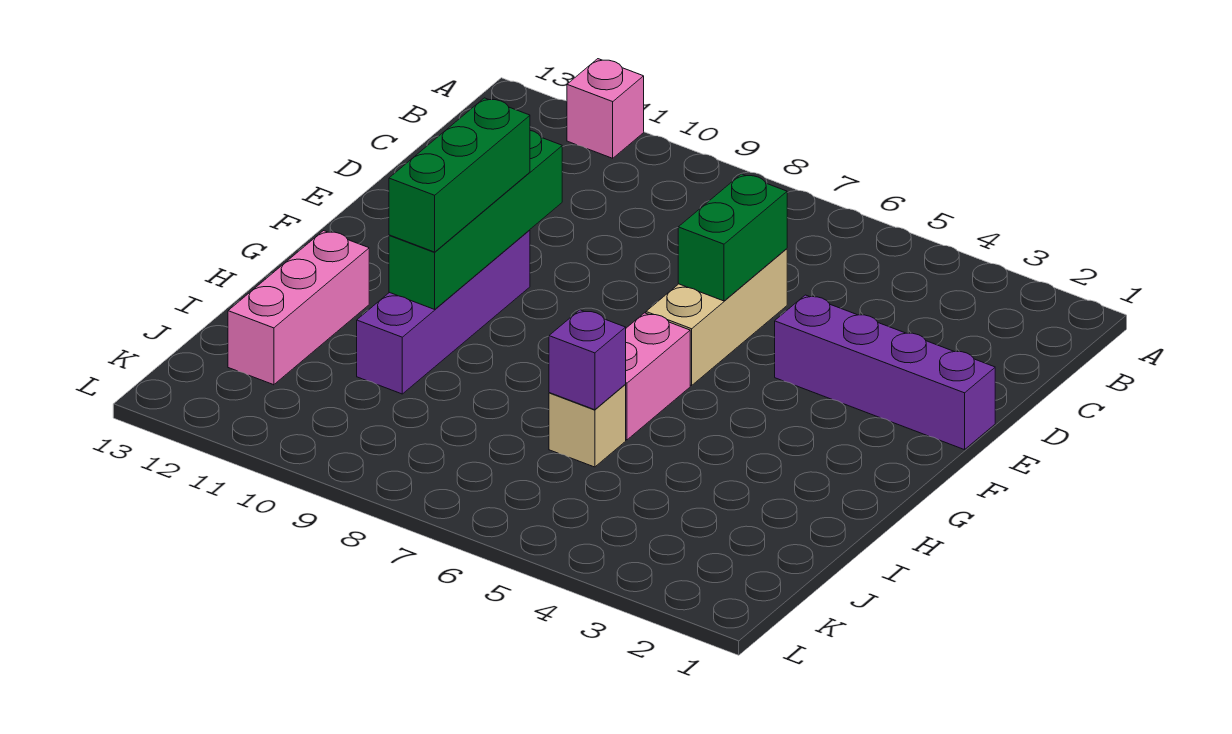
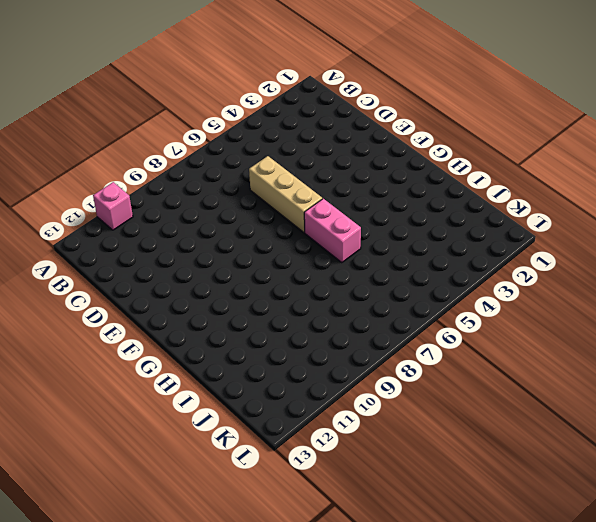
none -> purple 1x4 brick [775,295,995,450]
none -> purple 1x4 brick [357,230,530,394]

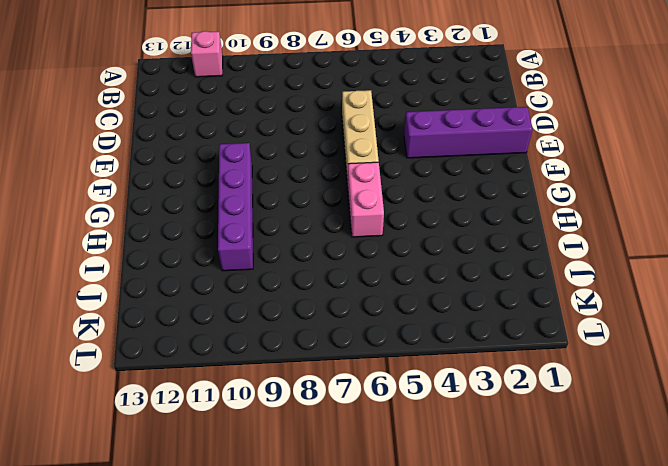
none -> pink 1x3 brick [228,231,369,385]
none -> tan 1x1 brick [549,385,626,467]

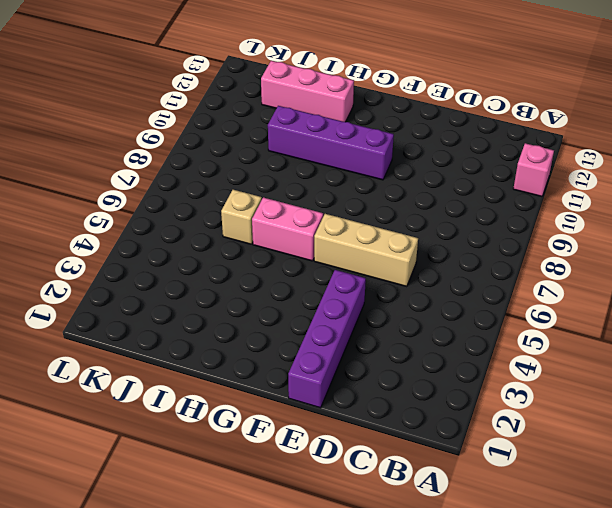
none -> green 1x2 brick [678,174,787,301]
none -> green 1x4 brick [389,131,562,309]

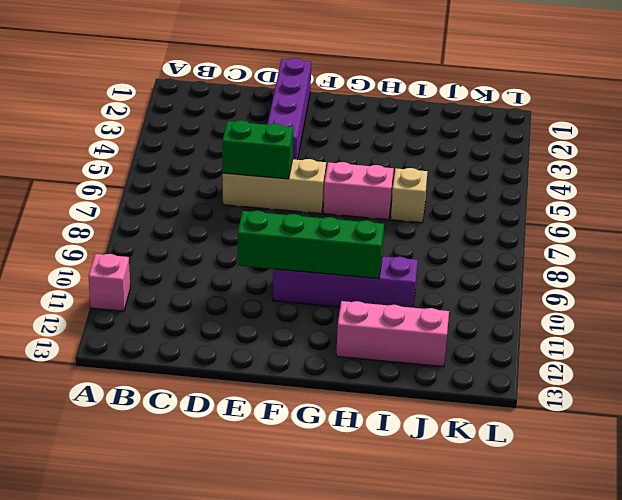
none -> purple 1x1 brick [549,310,626,410]
none -> green 1x3 brick [389,98,530,252]

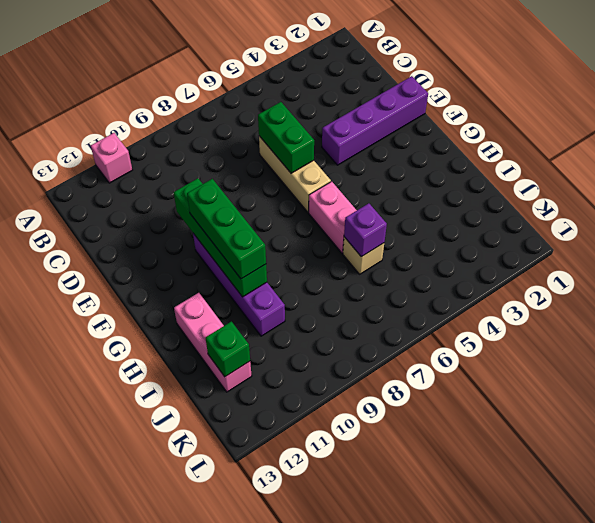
green 1x1 brick [206,322,250,377] -> none

